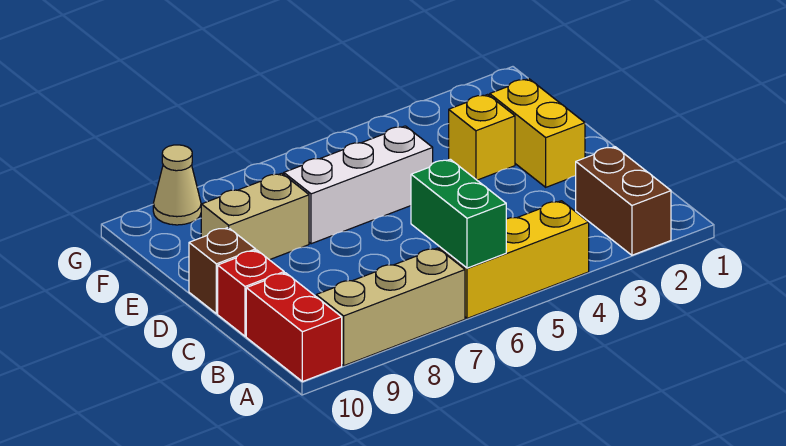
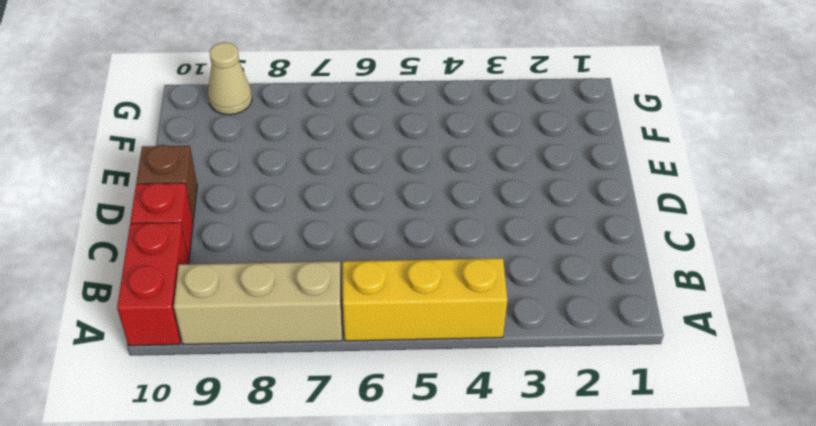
none -> brown 1x2 brick [576,147,671,255]
none -> yellow 1x2 brick [490,79,585,187]
none -> yellow 1x1 brick [449,94,515,180]

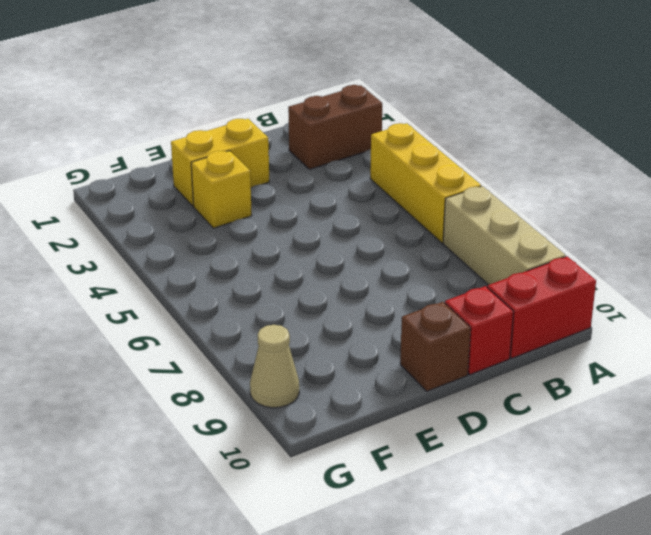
none -> white 1x3 brick [284,126,433,244]
none -> tan 1x2 brick [201,173,309,260]
none -> green 1x2 brick [411,159,506,268]

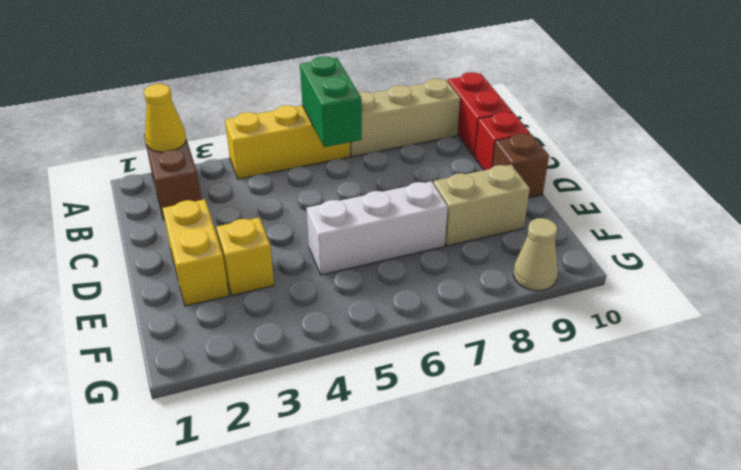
yellow 1x1 cone [144,84,186,152] -> none

